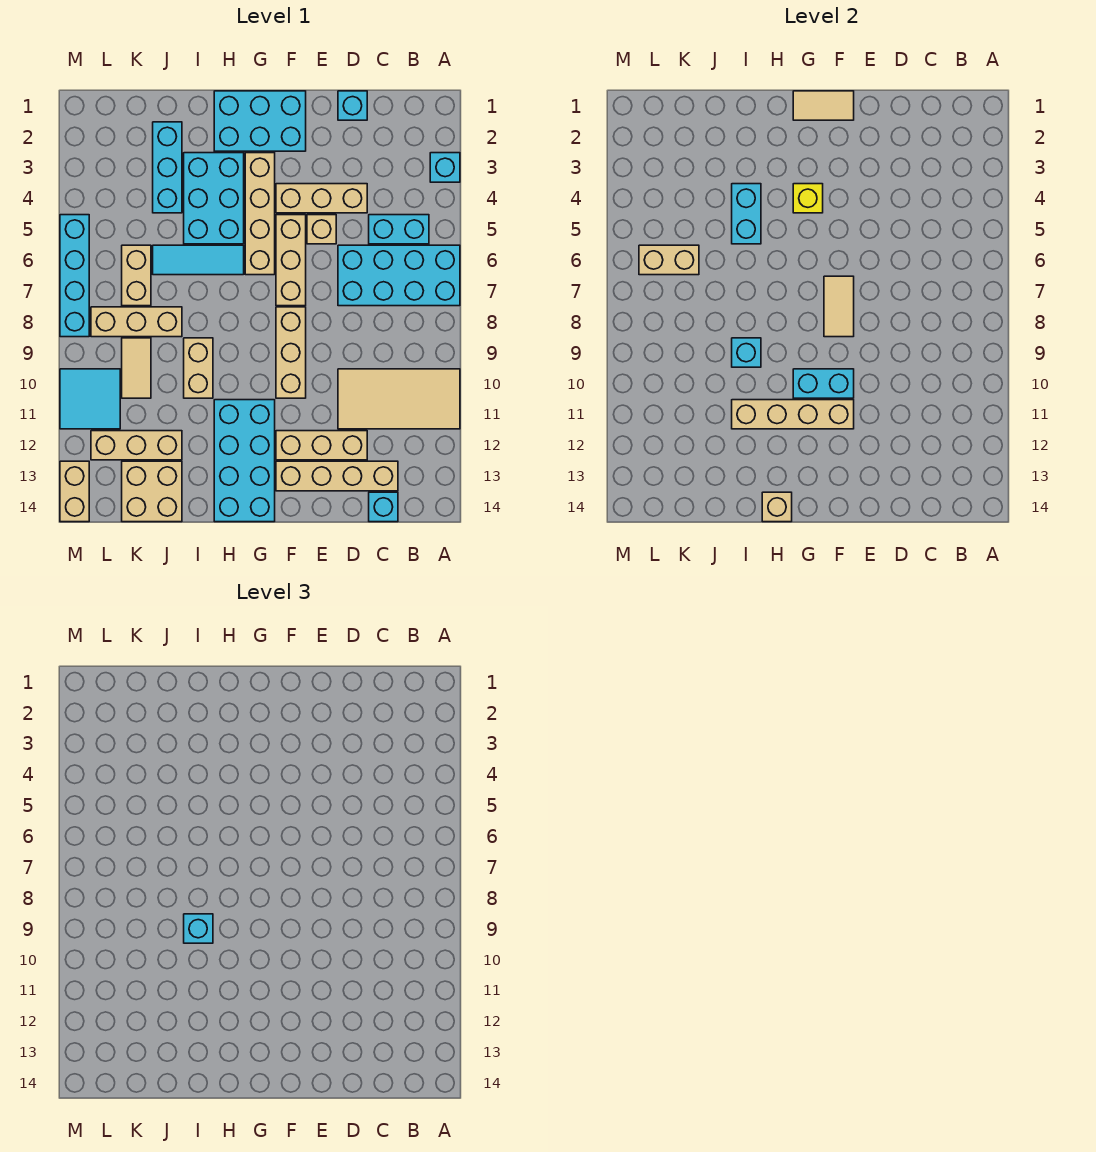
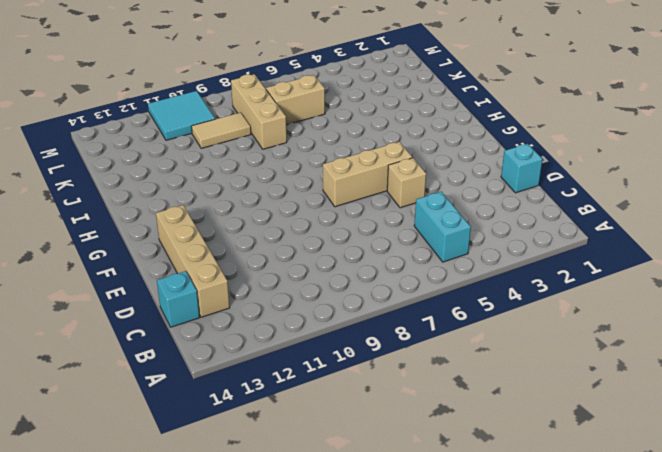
none -> cyan 1x1 brick [430,153,460,182]
none -> cyan 2x4 brick [338,245,460,306]
none -> tan 2x4 tile [338,369,460,429]
none -> tan 1x3 brick [276,184,367,213]

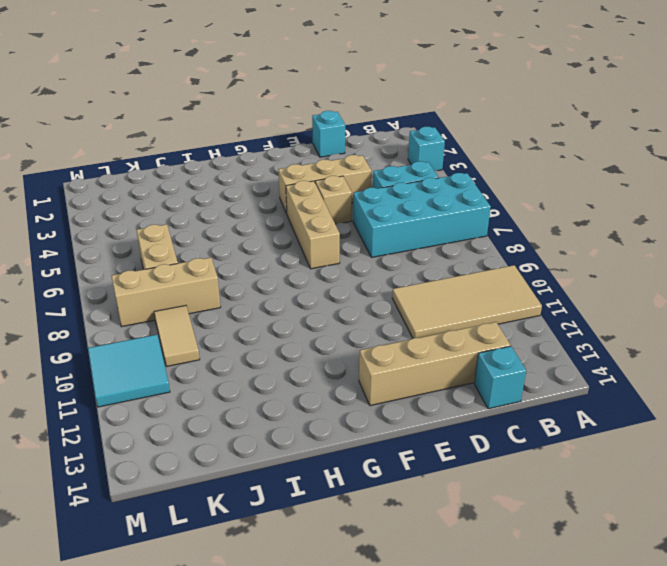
none -> tan 1x3 brick [276,431,367,460]
none -> cyan 2x3 brick [214,91,306,151]
none -> tan 1x3 brick [276,307,306,398]
none -> tan 1x4 brick [245,153,275,275]

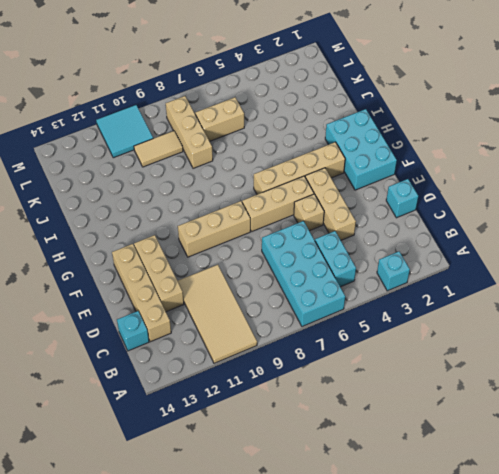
none -> cyan 2x4 brick [214,400,275,522]
none -> cyan 2x3 brick [184,153,244,244]
none -> cyan 1x3 tile [153,245,244,275]
none -> tan 1x2 brick [184,338,213,398]

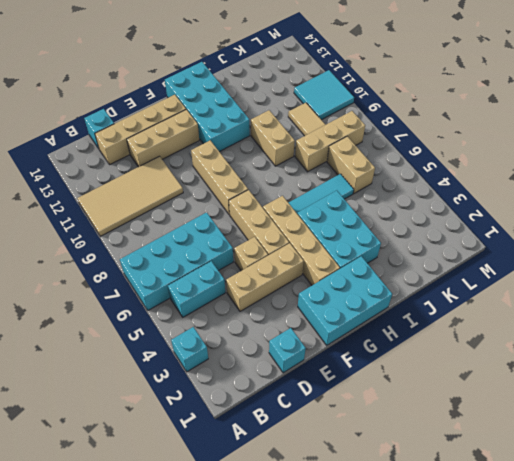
none -> cyan 1x3 brick [153,122,182,213]
none -> tan 1x3 brick [91,431,182,460]
none -> tan 2x2 brick [122,461,182,522]
none -> cyan 1x4 brick [60,215,89,337]

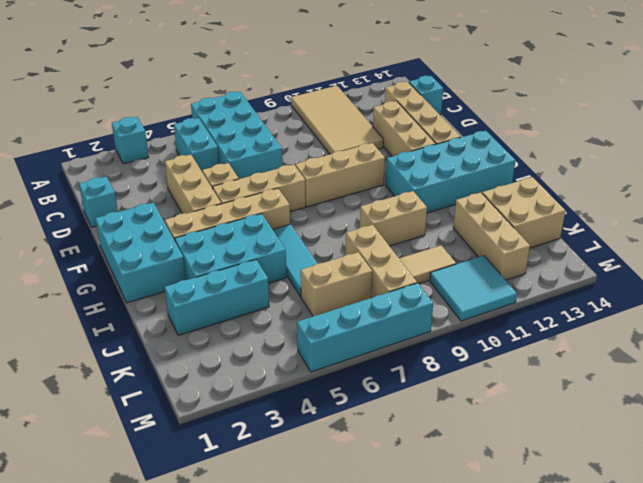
none -> tan 1x2 brick [60,461,89,522]
none -> tan 1x2 tile [793,91,854,120]
none -> tan 1x2 tile [824,276,854,337]
none -> cyan 1x2 brick [793,369,854,398]

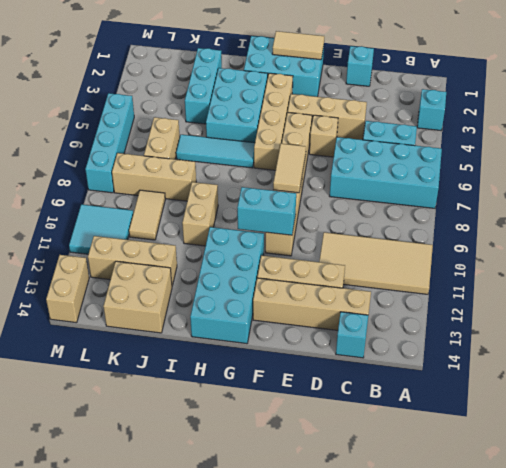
none -> tan 1x4 brick [732,400,854,429]
none -> yellow 1x1 brick [793,184,823,213]
none -> tan 1x1 brick [762,492,792,522]
none -> cyan 1x2 brick [732,184,761,244]

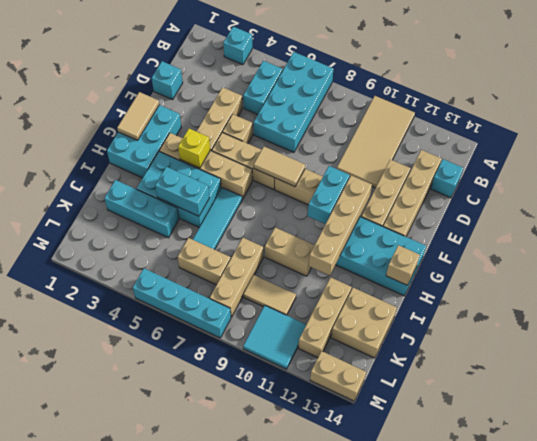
none -> cyan 1x1 brick [732,338,761,367]
none -> tan 1x2 brick [639,245,699,275]
none -> cyan 1x1 brick [184,914,213,943]

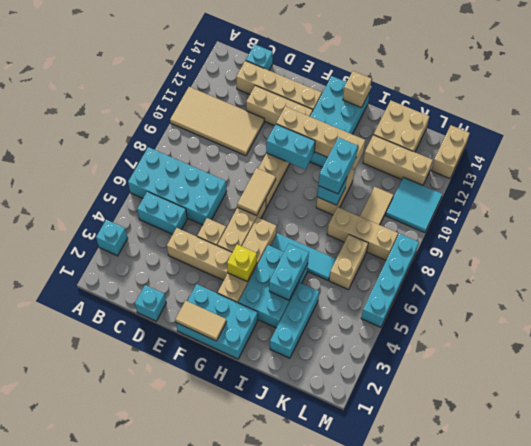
cyan 1x2 brick [318,137,358,194] -> cyan 1x1 brick [184,914,213,943]
none -> tan 1x2 brick [639,245,699,275]

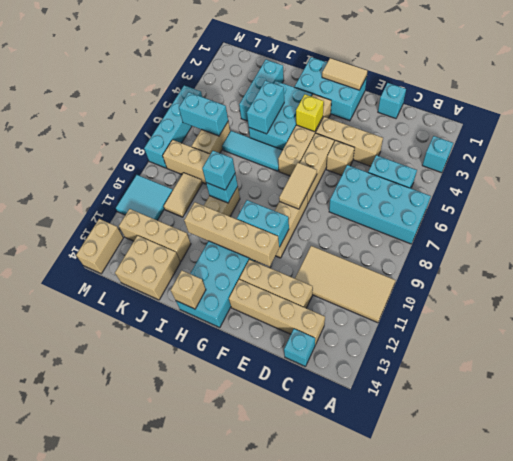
cyan 1x2 brick [179,92,228,136] -> tan 1x2 brick [639,245,699,275]

